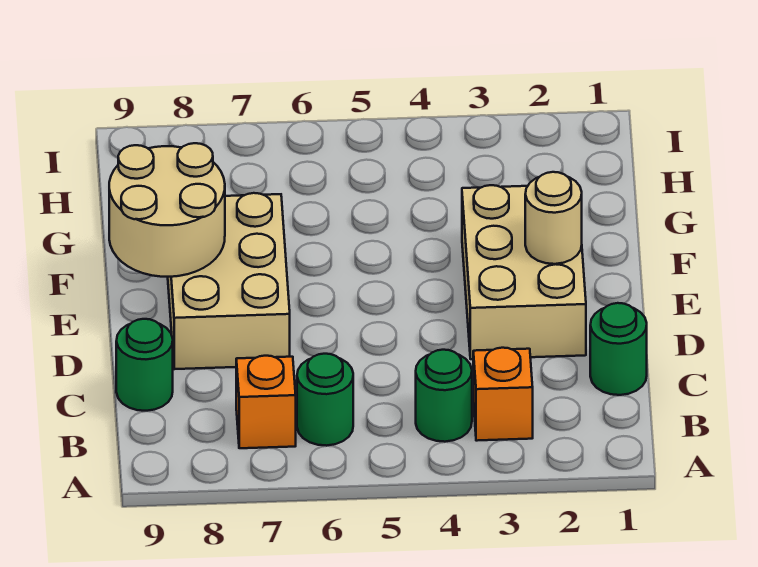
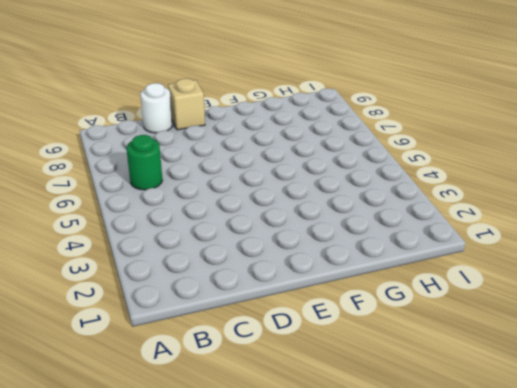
white 1x1 round brick [140,83,172,133] -> green 1x1 round brick [116,319,173,411]
tan 1x1 brick [168,79,205,130] -> none
none -> orange 1x1 brick [473,348,533,441]
none -> green 1x1 round brick [416,350,472,442]

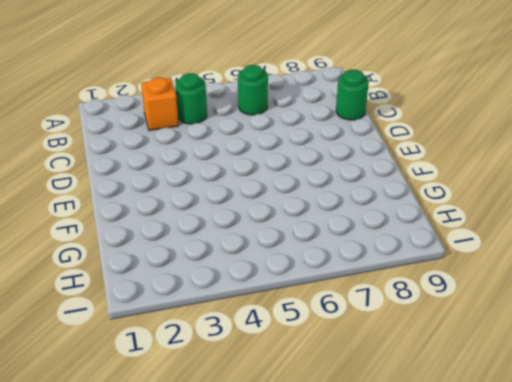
none -> orange 1x1 brick [236,356,296,448]
none -> green 1x1 round brick [590,303,647,395]

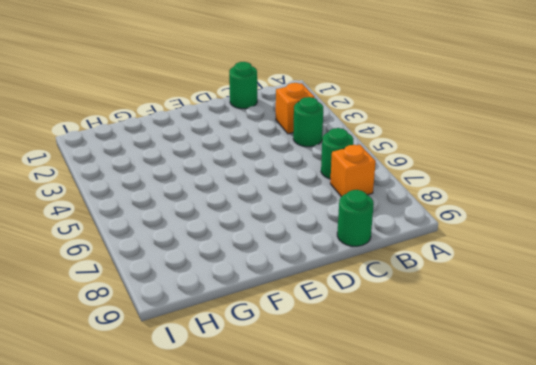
none -> tan 2x3 brick [462,185,586,359]
none -> tan 2x3 brick [168,193,290,369]

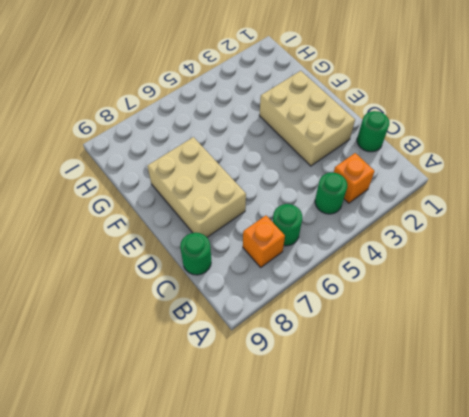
none -> tan 1x1 round brick [525,172,582,264]
none -> tan 2x2 round brick [109,143,225,277]

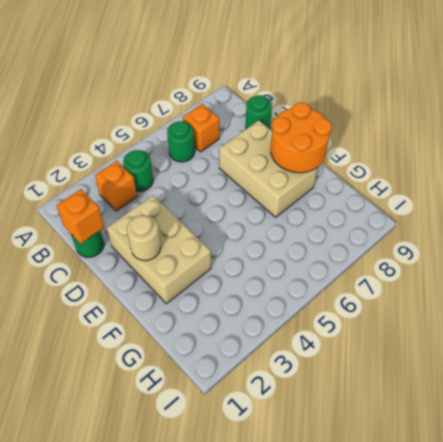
orange 1x1 brick [56,189,104,244] -> none
orange 2x2 round brick [271,102,332,173] -> tan 2x2 round brick [109,143,225,277]

